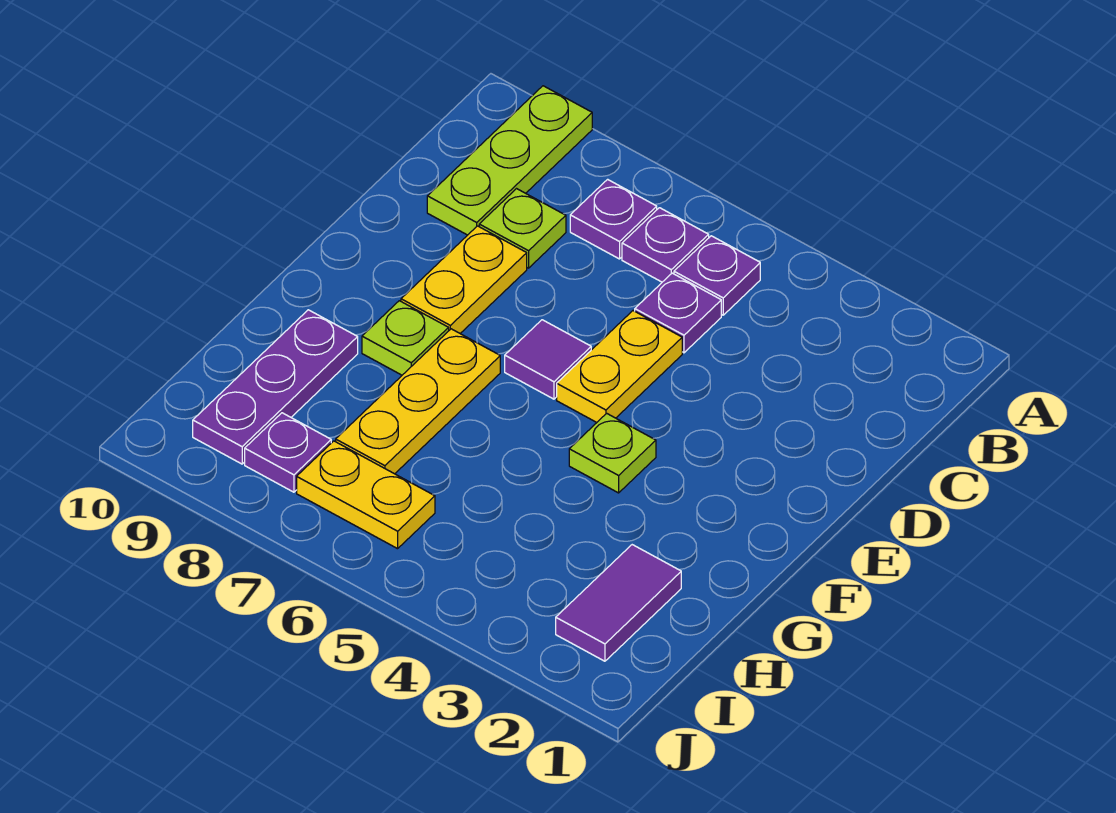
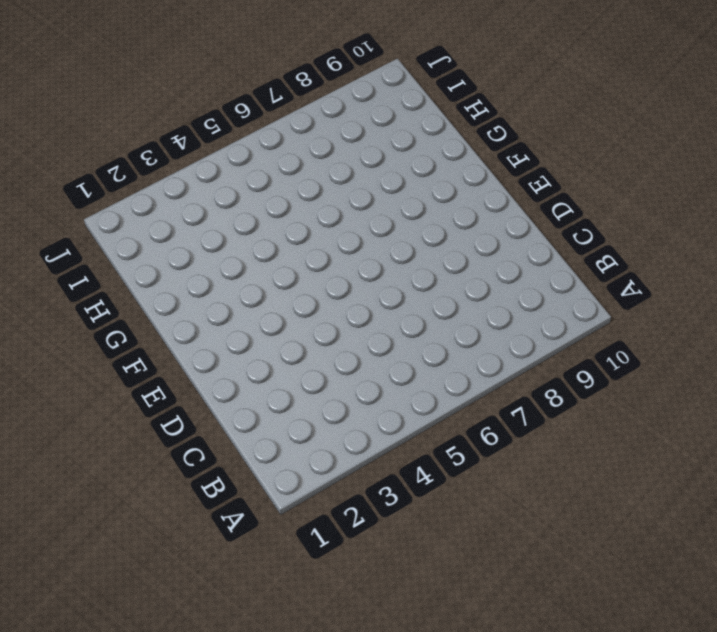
none -> lime 1x3 plate [427,86,592,235]
none -> purple 1x1 plate [674,236,760,315]
none -> purple 1x1 plate [622,208,709,282]

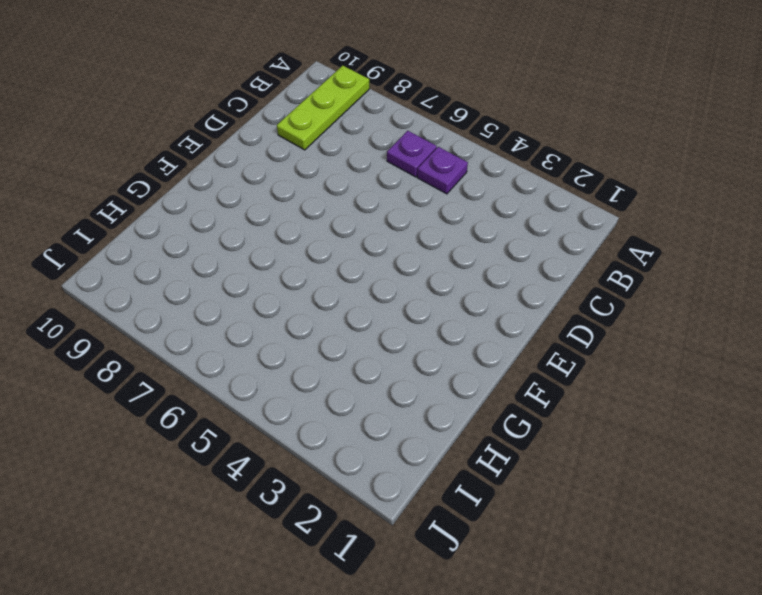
none -> purple 1x1 plate [570,179,657,259]
none -> purple 1x1 plate [635,273,721,353]
none -> lime 1x1 plate [479,189,566,268]

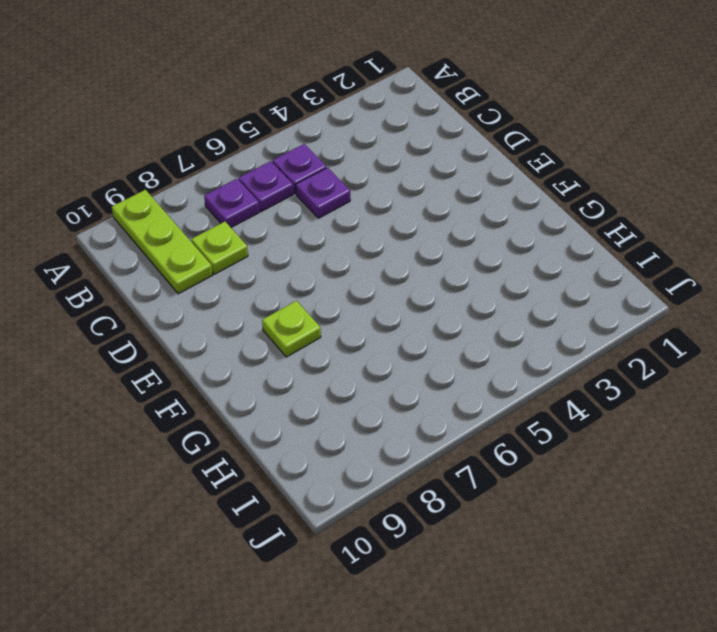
none -> yellow 1x2 plate [557,311,682,422]
none -> yellow 1x2 plate [401,226,527,333]
none -> purple 1x1 tile [505,320,591,399]

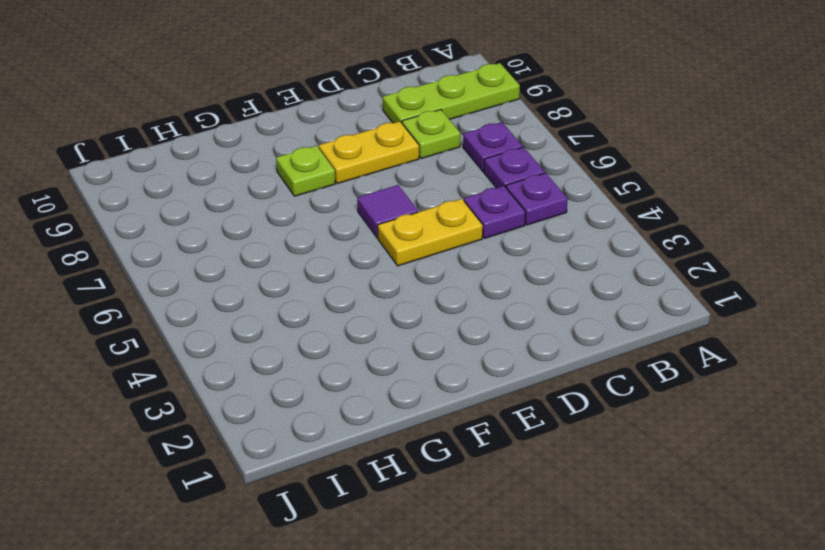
none -> lime 1x1 plate [569,413,656,493]
none -> yellow 1x3 plate [336,329,500,474]
none -> purple 1x3 plate [193,310,358,464]

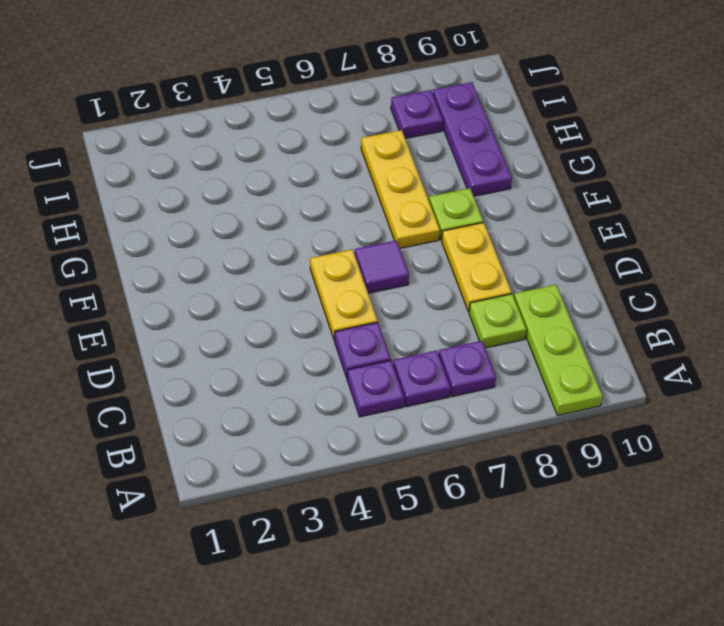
none -> lime 1x1 plate [569,413,656,493]
none -> purple 1x2 tile [556,545,681,661]
none -> yellow 1x2 plate [297,441,435,549]

